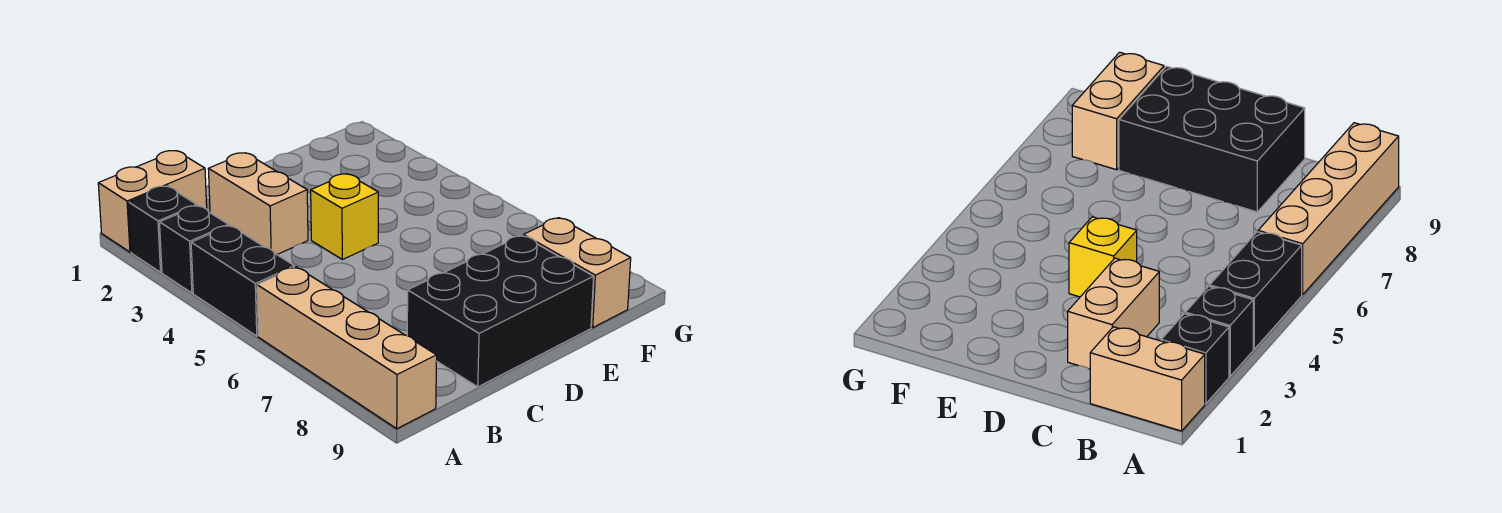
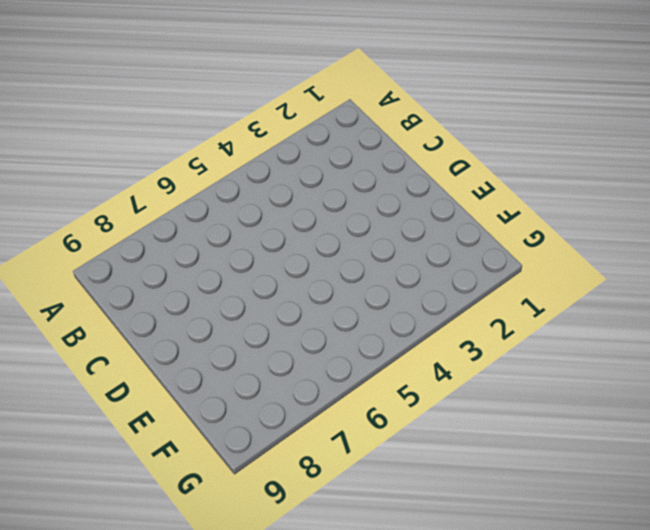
none -> tan 1x2 brick [98,151,207,252]
none -> black 1x1 brick [129,186,197,272]

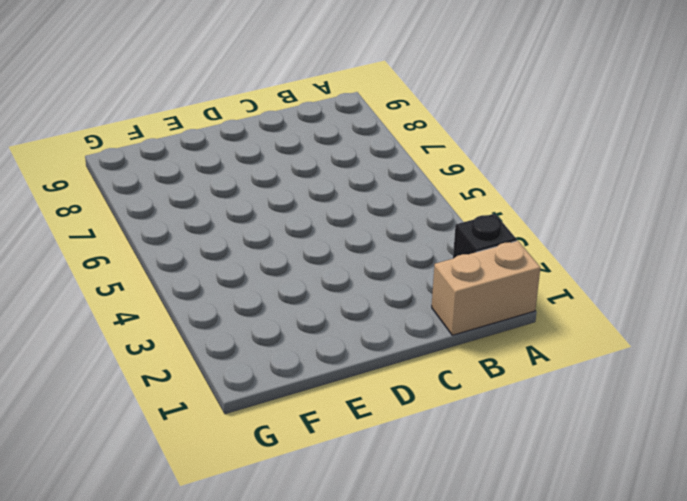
none -> black 1x1 brick [160,206,228,293]
none -> black 1x2 brick [191,225,294,336]

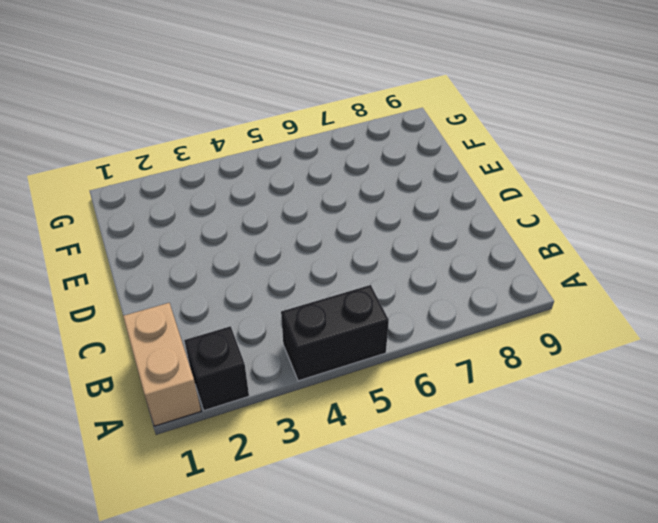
none -> black 1x1 brick [160,206,228,293]
none -> tan 1x4 brick [257,267,437,429]

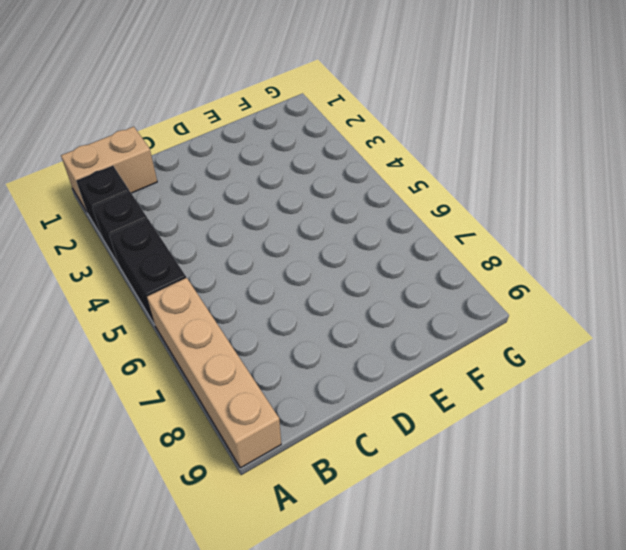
none -> tan 1x2 brick [208,153,308,254]
none -> black 2x3 brick [407,235,594,387]

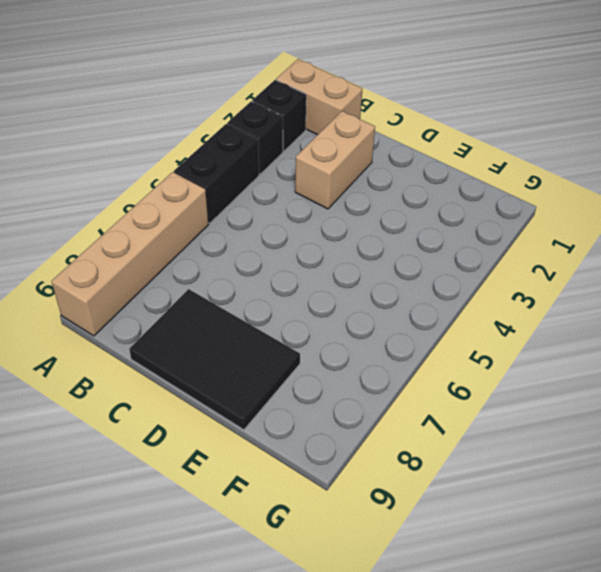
black 2x3 tile [129,289,300,430] -> black 2x3 brick [407,235,594,387]
none -> yellow 1x1 brick [311,174,378,259]
none -> tan 1x2 brick [523,218,631,327]

